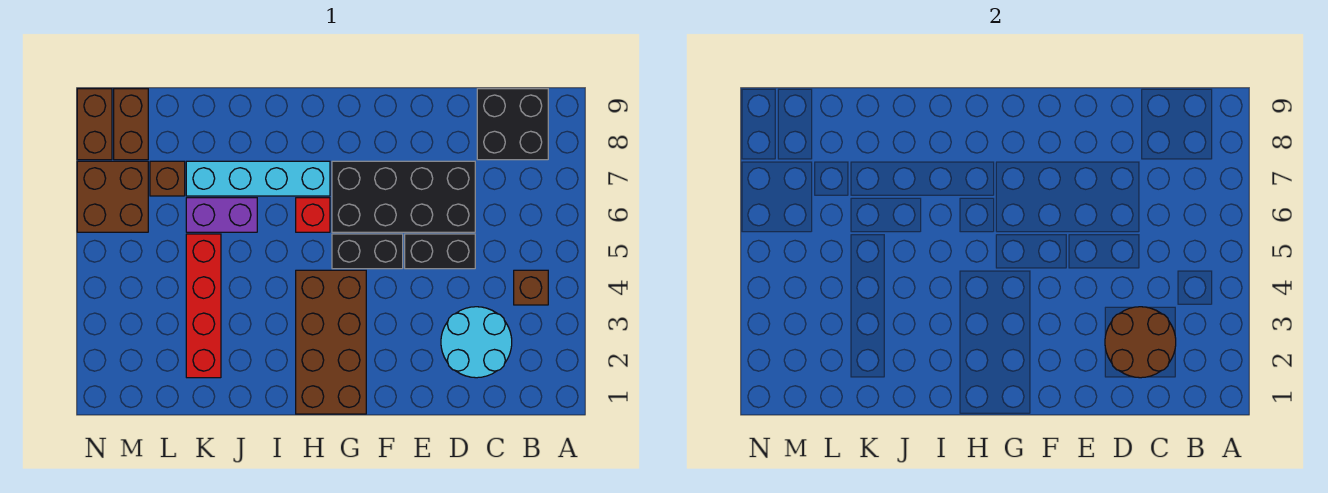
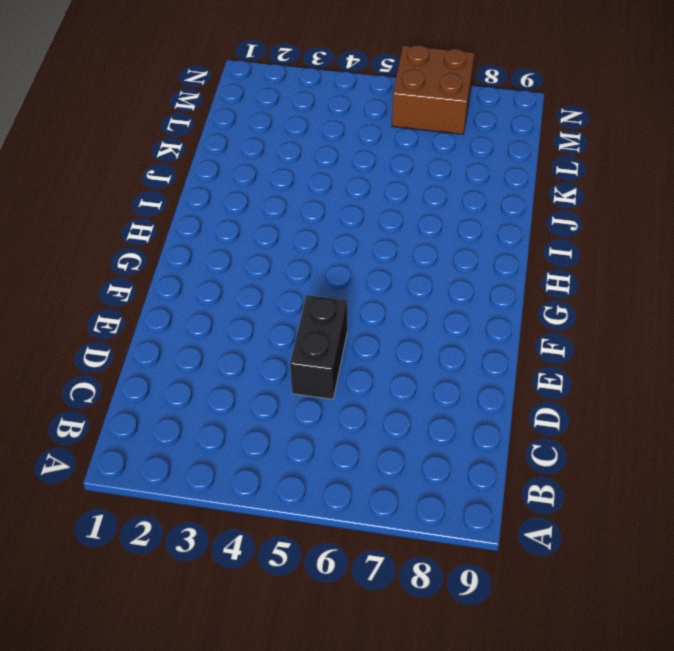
none -> brown 1x1 brick [514,270,548,305]
none -> black 2x2 brick [477,89,548,160]
none -> cyan 2x2 round brick [441,307,512,378]

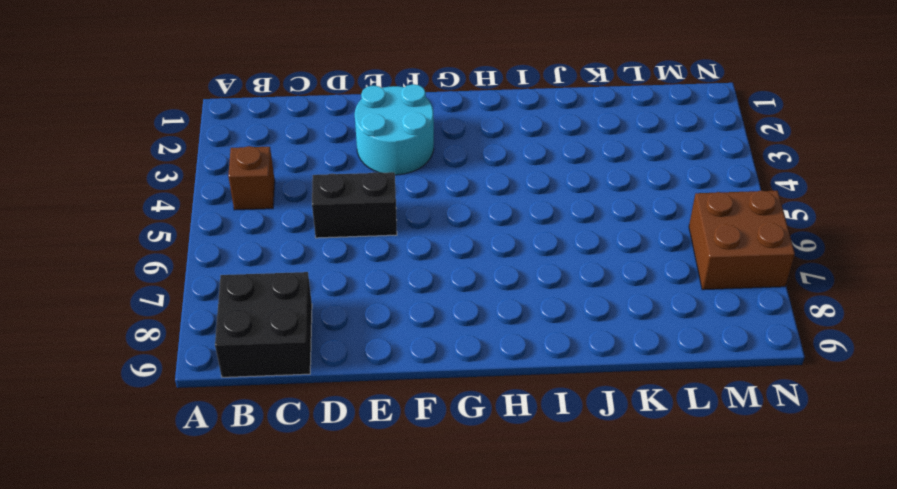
cyan 2x2 round brick [355,84,434,175] -> cyan 2x2 round brick moved to [441,307,512,378]
none -> black 2x4 brick [332,161,475,232]
none -> black 1x2 brick [332,234,403,269]
none -> brown 2x4 brick [296,270,366,414]

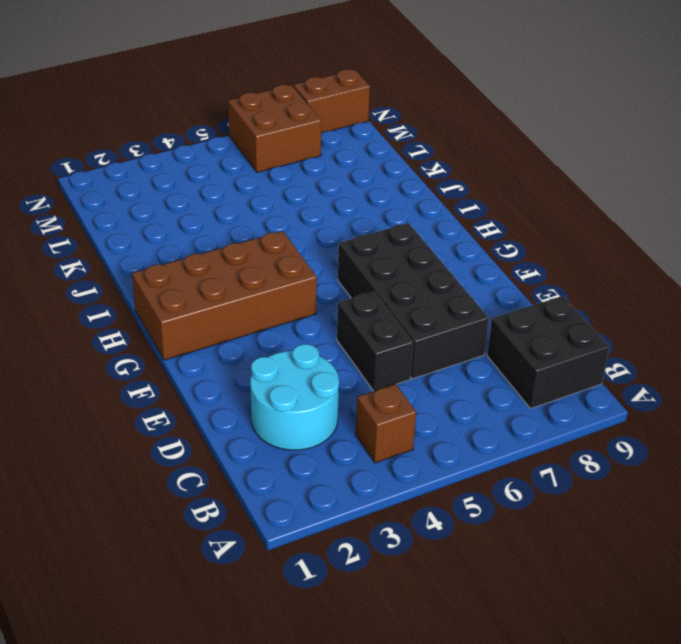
none -> black 1x2 brick [332,234,403,269]
none -> red 1x1 brick [296,198,330,232]
none -> cyan 1x4 brick [186,161,330,196]

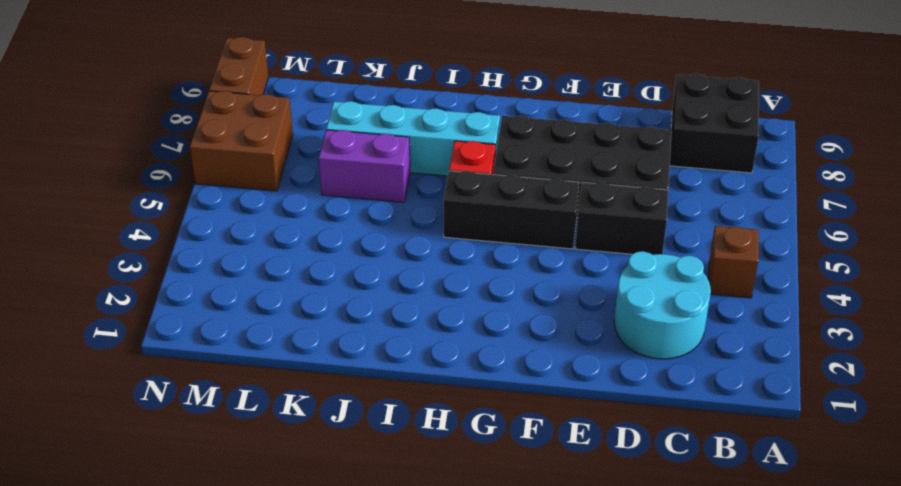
black 1x3 brick [444,171,579,249] -> black 1x2 brick [332,234,403,269]
none -> brown 2x4 brick [296,270,366,414]
none -> red 1x4 brick [186,234,221,378]
none -> brown 1x1 brick [150,161,185,196]

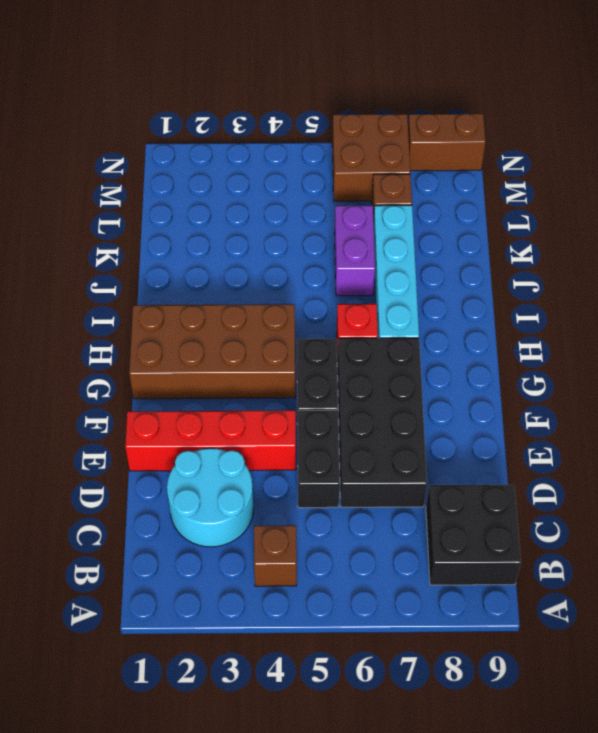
red 1x4 brick [125,410,296,471] -> red 1x4 brick moved to [186,234,221,378]
none -> brown 1x2 brick [114,89,148,160]
none -> brown 2x2 round brick [1105,307,1176,378]

